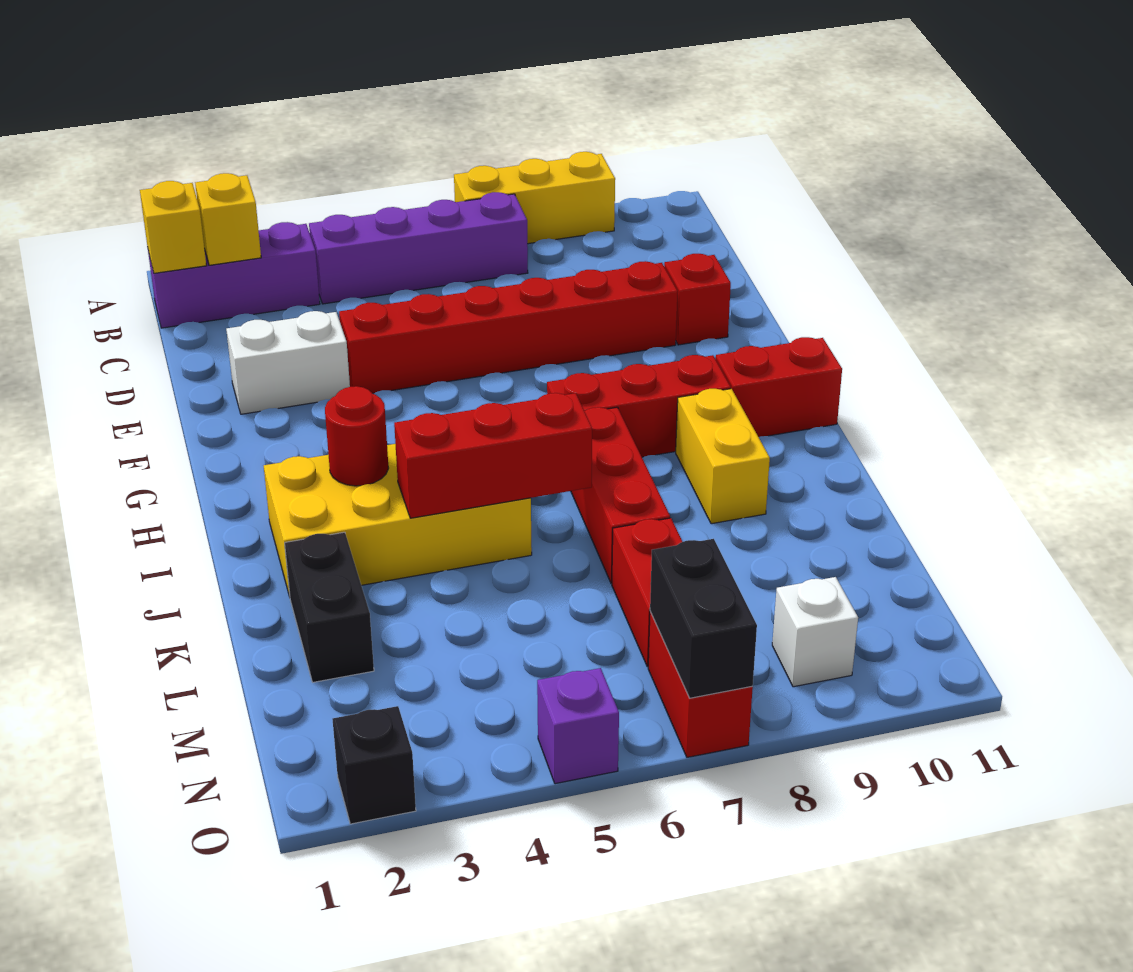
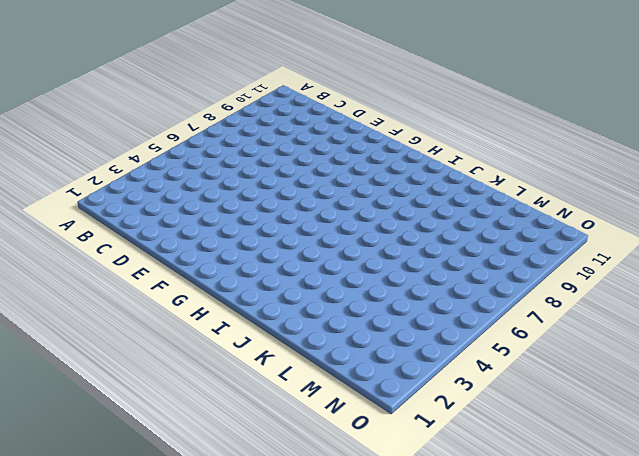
none -> yellow 1x3 brick [454,152,615,244]
none -> purple 1x3 brick [148,222,320,328]
none -> purple 1x4 brick [309,192,528,304]

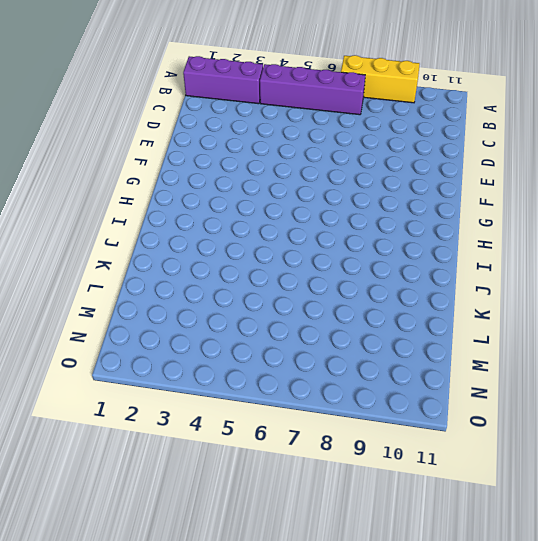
none -> white 1x2 brick [226,311,350,414]
none -> red 1x6 brick [339,261,678,393]
none -> red 1x1 brick [664,254,731,345]

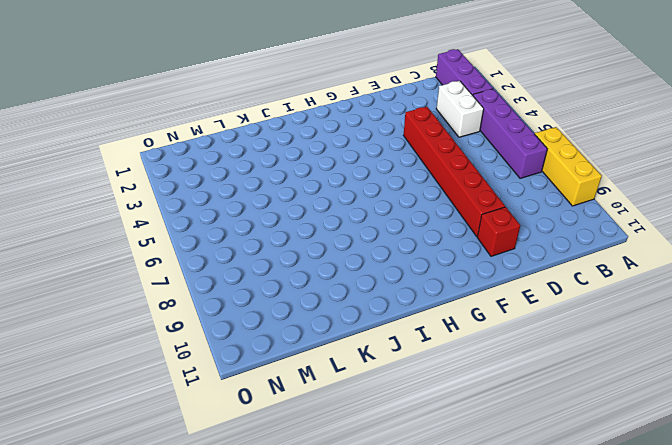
white 1x2 brick [436,81,484,137] -> white 1x2 brick moved to [226,311,350,414]
none -> red 1x3 brick [547,355,731,457]
none -> red 1x2 brick [716,337,842,437]
none -> yellow 2x4 brick [264,444,532,597]

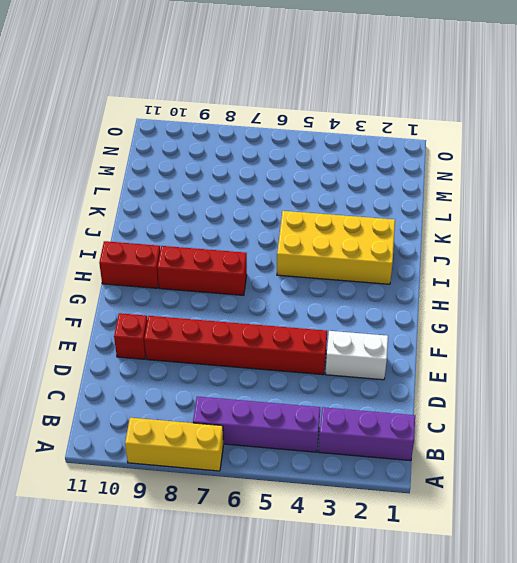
none -> red 1x3 brick [571,407,670,583]
none -> yellow 1x2 brick [676,389,770,524]
none -> black 1x2 brick [285,532,374,682]

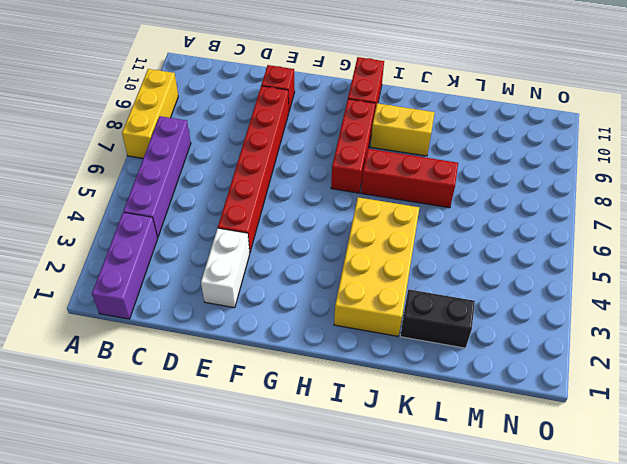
none -> red 1x2 brick [612,518,682,667]
none -> red 1x2 brick [648,612,753,757]
none -> white 1x1 brick [772,577,858,687]

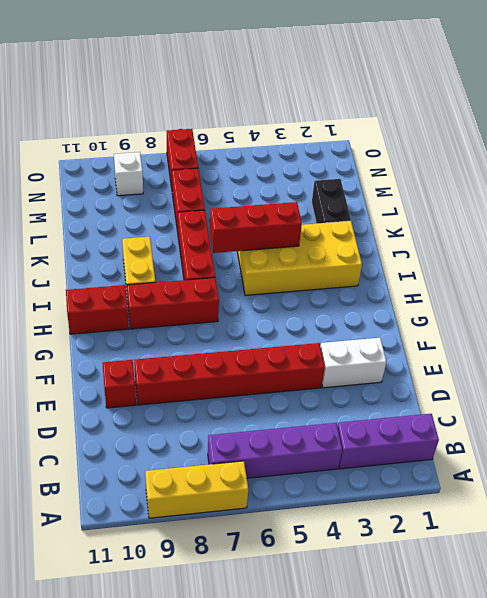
none -> black 1x1 brick [333,706,416,824]
none -> purple 1x1 brick [537,668,619,784]
none -> yellow 1x1 brick [140,181,206,273]

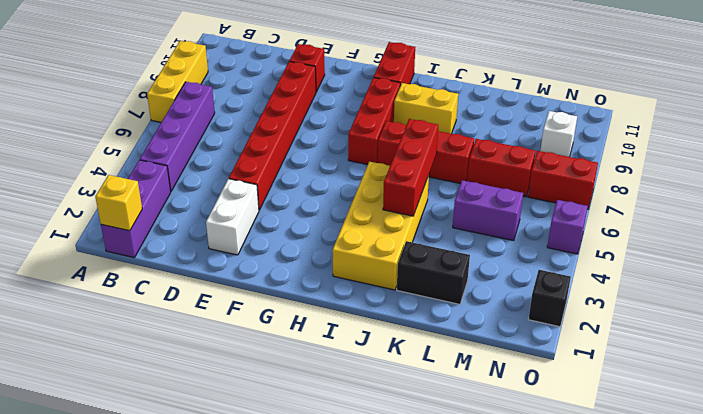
purple 1x2 brick [453,180,523,241] -> none
none -> yellow 1x1 brick [195,173,261,265]
none -> red 1x1 round brick [325,386,388,486]
none -> black 1x2 brick [650,539,757,698]

